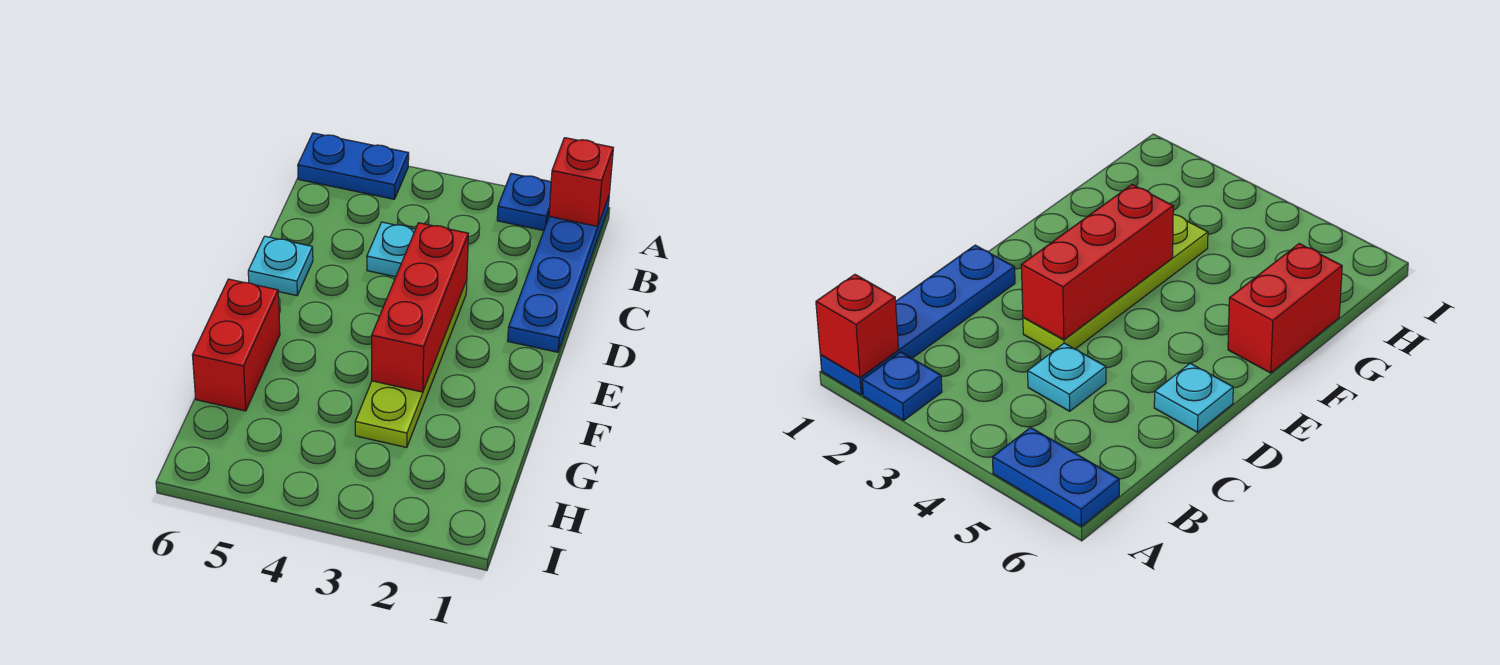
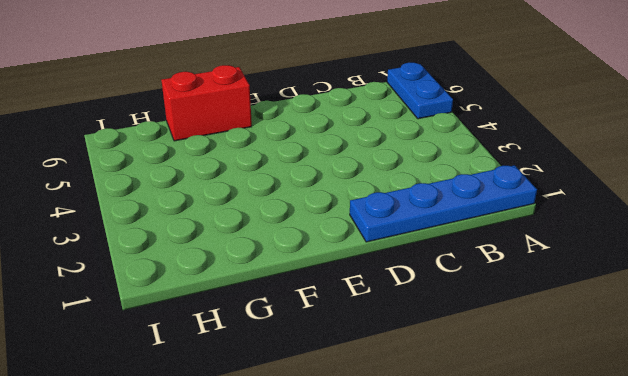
none -> blue 1x1 plate [497,174,551,231]
none -> cyan 1x1 plate [367,222,415,277]

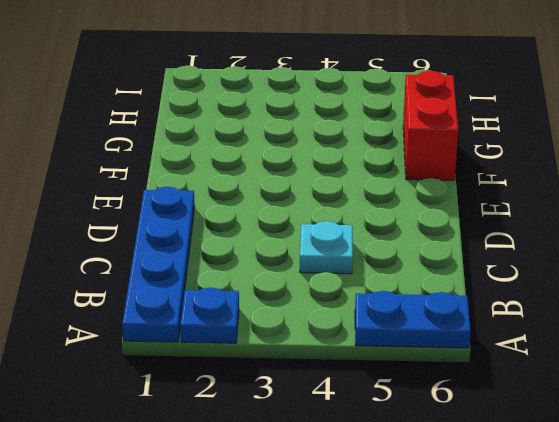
none -> lime 1x4 plate [355,280,467,448]
none -> cyan 1x1 plate [248,236,313,296]

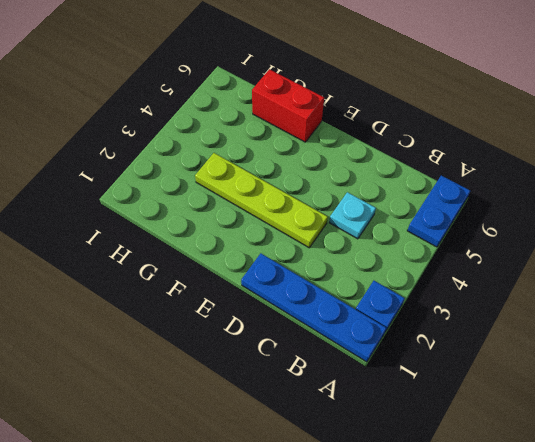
none -> cyan 1x1 plate [248,236,313,296]
none -> red 1x1 brick [549,138,613,226]

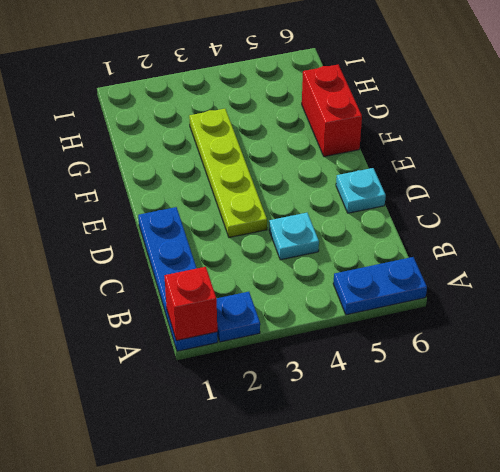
none -> red 1x3 brick [372,223,468,392]

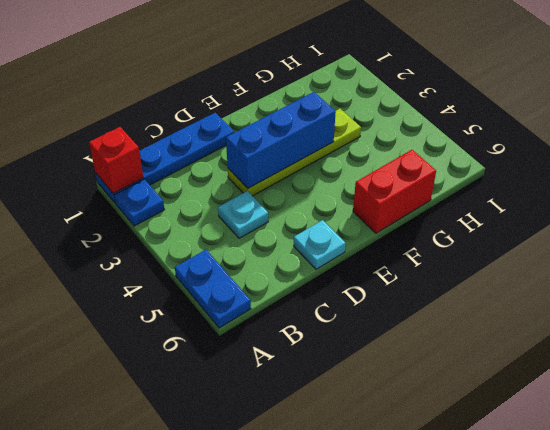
blue 1x3 brick [226,92,336,188] -> red 1x3 brick [372,223,468,392]

